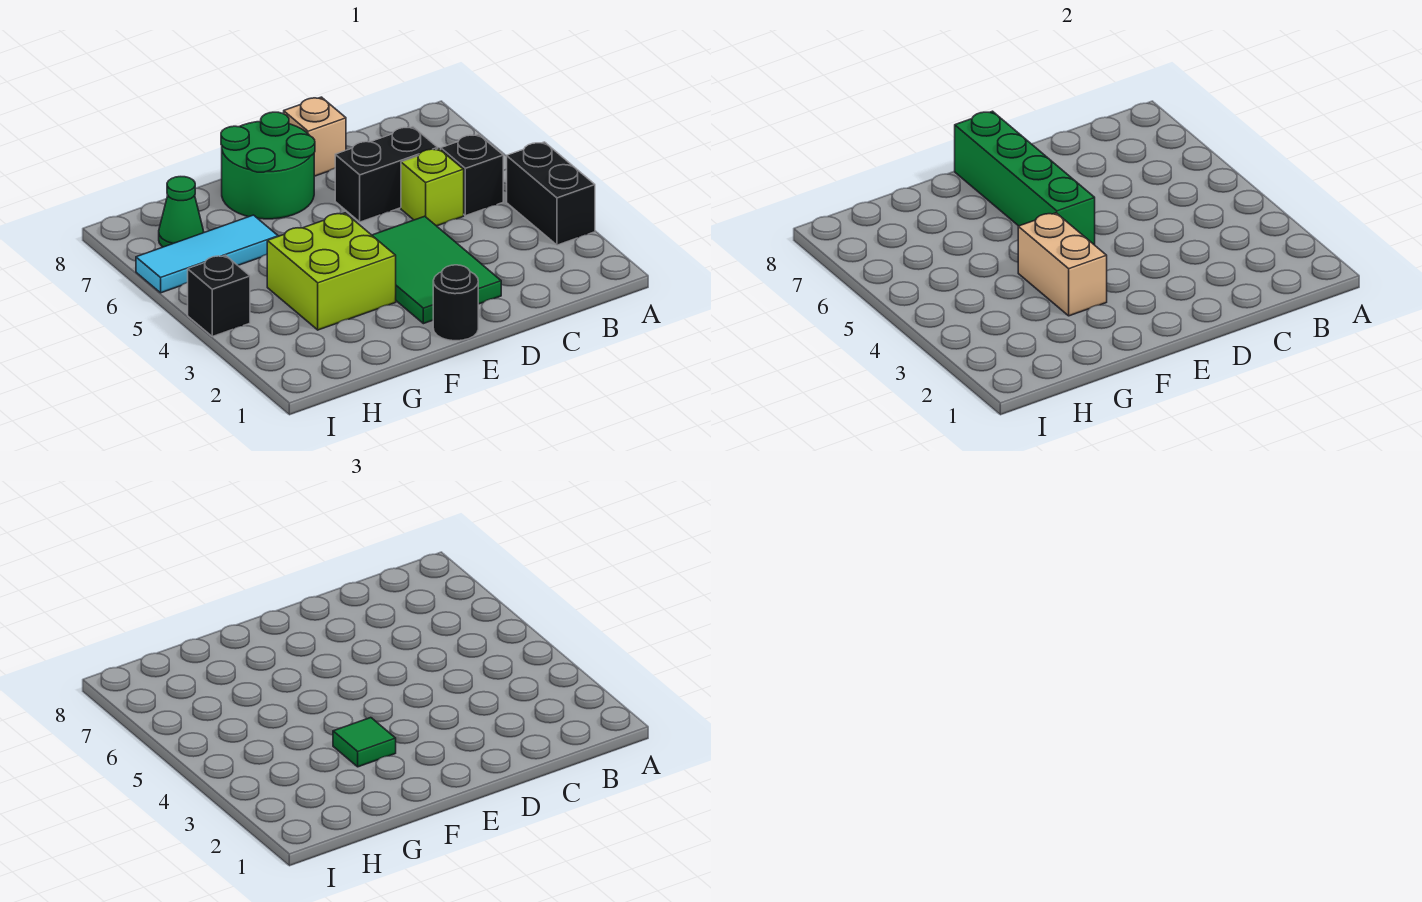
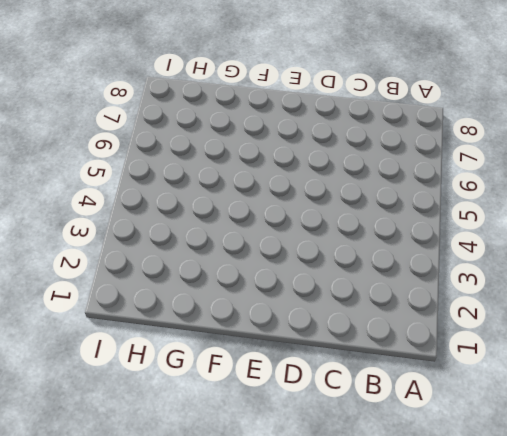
none -> black 1x2 brick [507,142,595,245]
none -> black 1x1 brick [441,134,503,216]
none -> lime 1x1 brick [401,149,464,226]

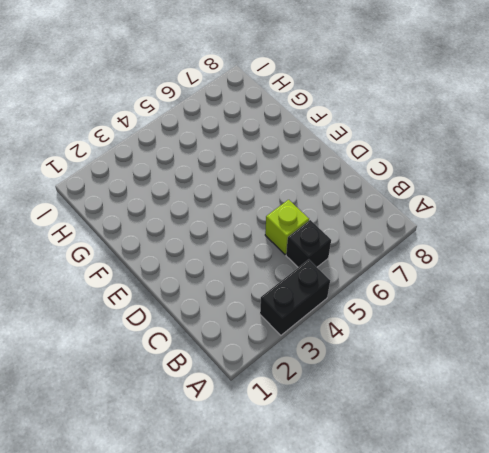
none -> black 1x2 brick [335,127,438,222]
none -> green 2x3 tile [372,216,501,324]
none -> tan 1x1 brick [284,97,346,176]

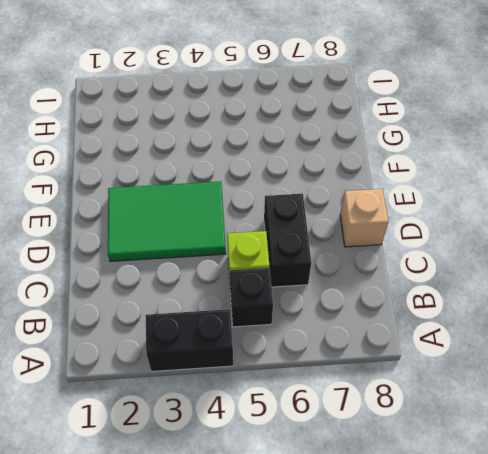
none -> black 1x1 round brick [433,265,478,341]
none -> green 2x2 round brick [221,112,315,219]
none -> lime 2x2 brick [267,213,396,330]

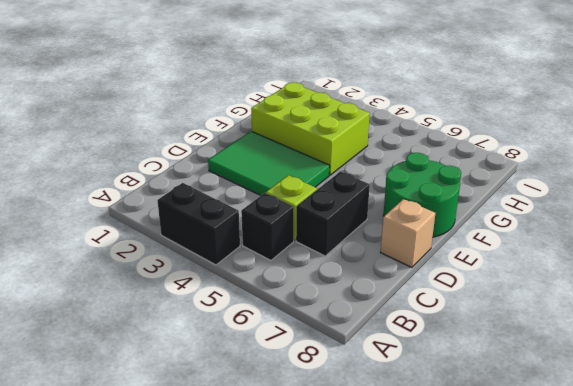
lime 2x3 brick [251,82,370,175] -> lime 2x2 brick [267,213,396,330]
none -> black 1x1 round brick [433,265,478,341]
none -> cyan 1x3 tile [136,215,278,293]
none -> green 1x1 cone [159,177,204,247]

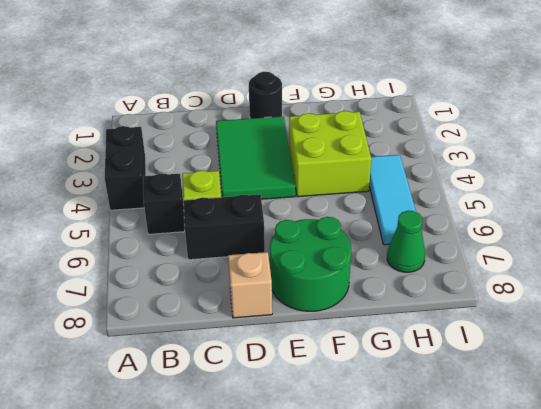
cyan 1x3 tile [369,155,416,245] -> cyan 1x3 tile turned to [136,215,278,293]
none -> black 1x1 brick [188,255,250,336]
none -> green 1x4 brick [955,111,1095,245]
none -> tan 1x2 brick [1018,213,1107,316]

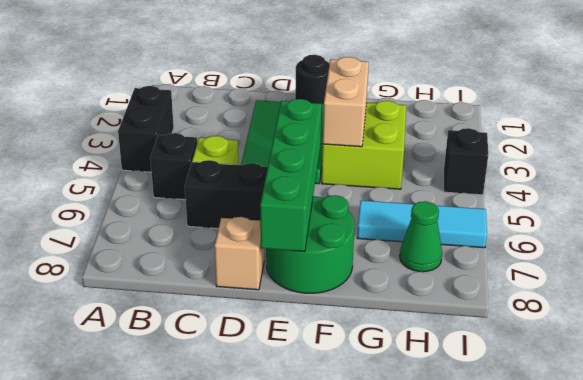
none -> green 1x1 tile [333,718,396,767]

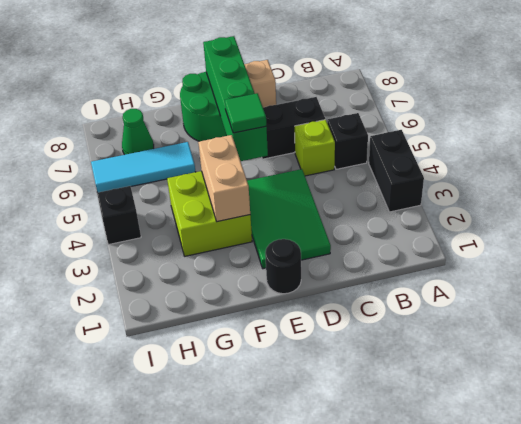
green 1x1 tile [225,93,266,133] -> green 1x1 tile moved to [333,718,396,767]

